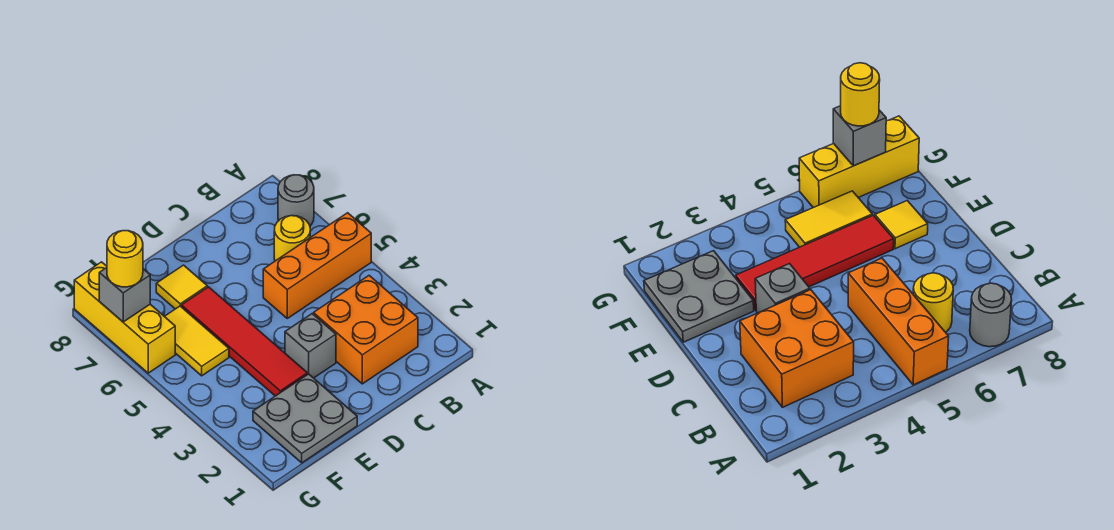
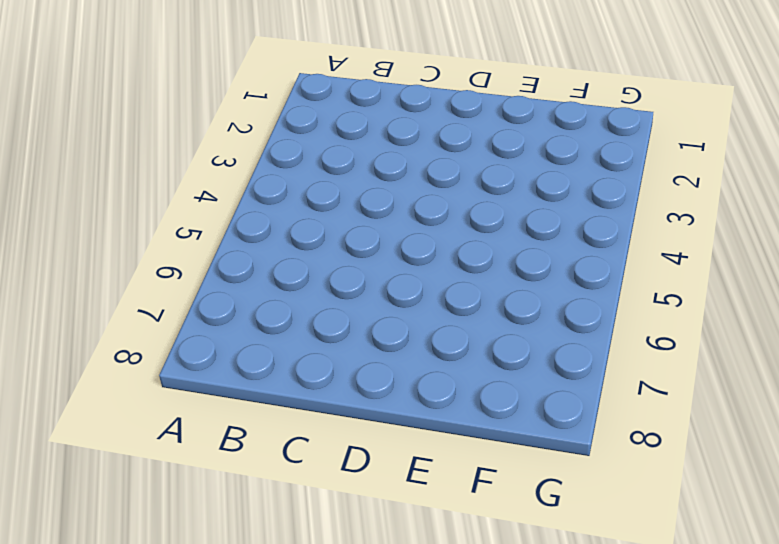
none -> orange 1x3 brick [263,213,371,318]
none -> grey 1x1 round brick [278,175,314,226]
none -> orange 2x2 brick [314,276,418,384]

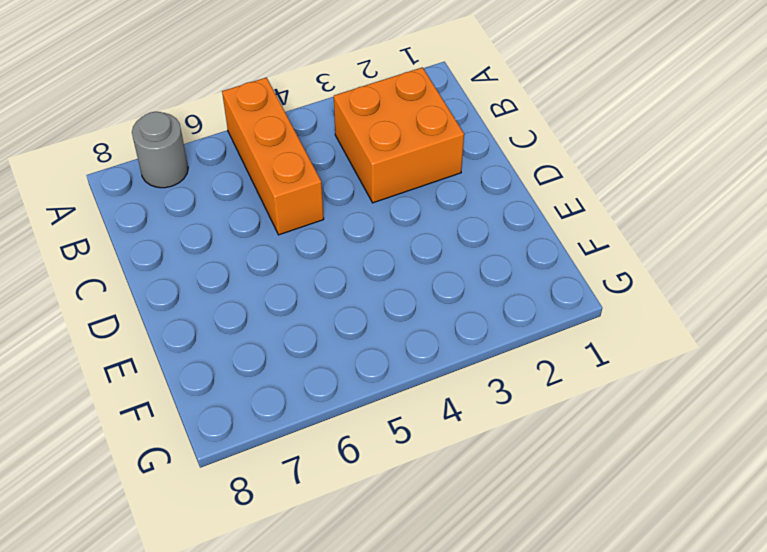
none -> yellow 1x1 round brick [274,216,310,261]
none -> grey 1x1 brick [285,314,336,378]
none -> grey 2x2 plate [253,374,357,463]

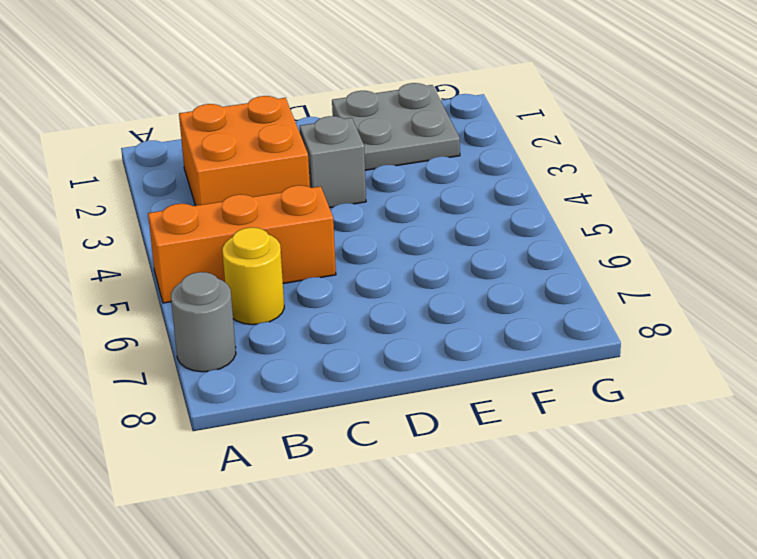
none -> red 1x4 tile [181,287,307,396]
none -> yellow 1x1 tile [156,265,207,309]
none -> yellow 1x2 tile [164,306,229,376]

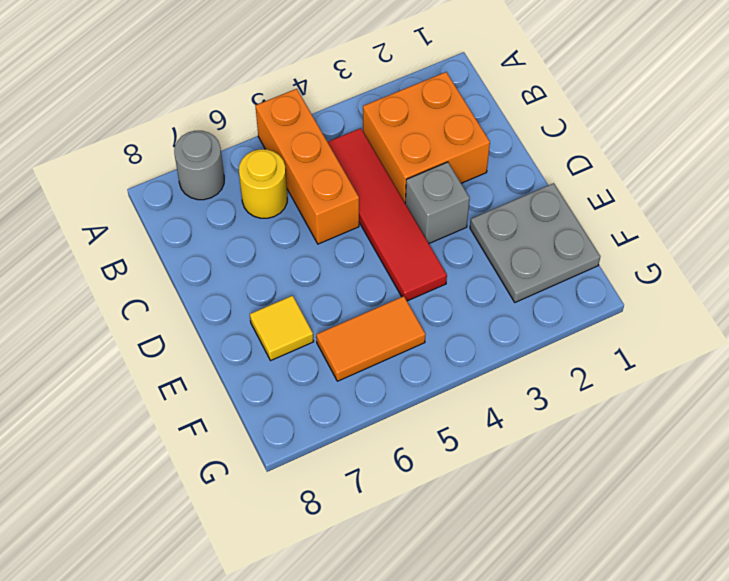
red 1x4 tile [328,128,447,301] -> red 1x4 tile turned to [181,287,307,396]
orange 1x2 tile [316,296,426,381] -> yellow 1x2 tile [164,306,229,376]
none -> yellow 1x3 brick [74,262,175,373]
none -> grey 1x1 brick [99,268,150,322]
none -> yellow 1x1 round brick [107,231,143,287]

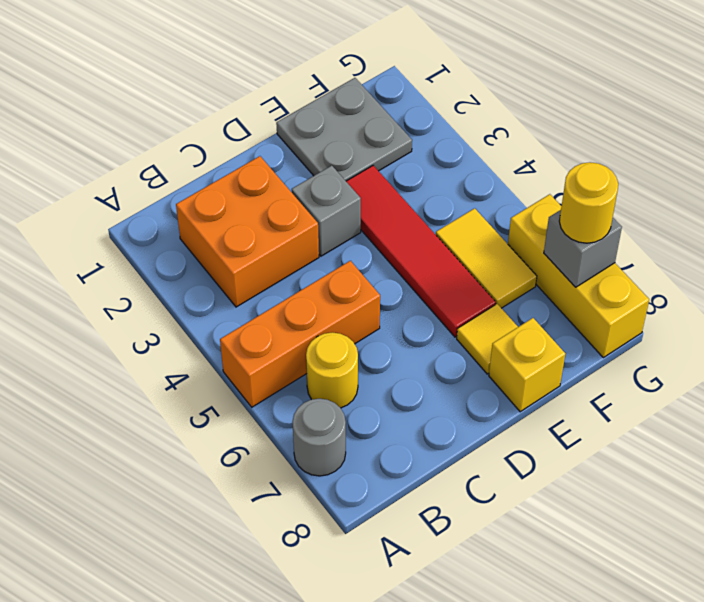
yellow 1x1 brick [489,318,565,412] -> none

